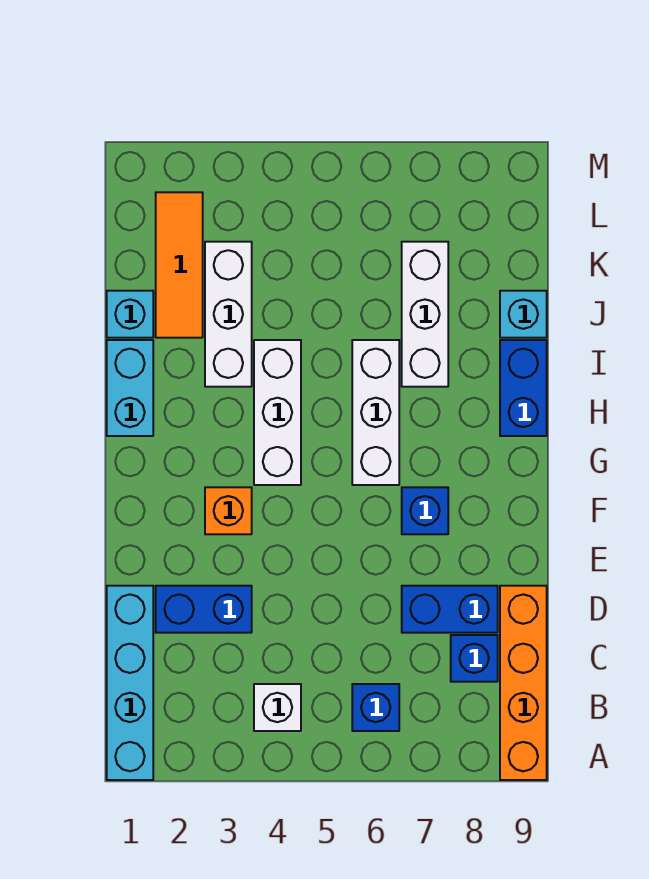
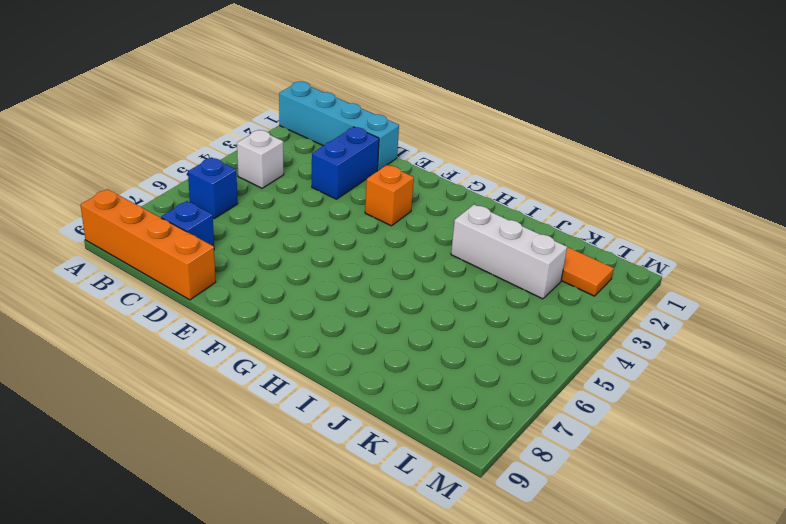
none -> blue 1x2 brick [402,586,498,633]
none -> blue 1x1 brick [402,487,448,534]
none -> white 1x3 brick [254,340,301,485]

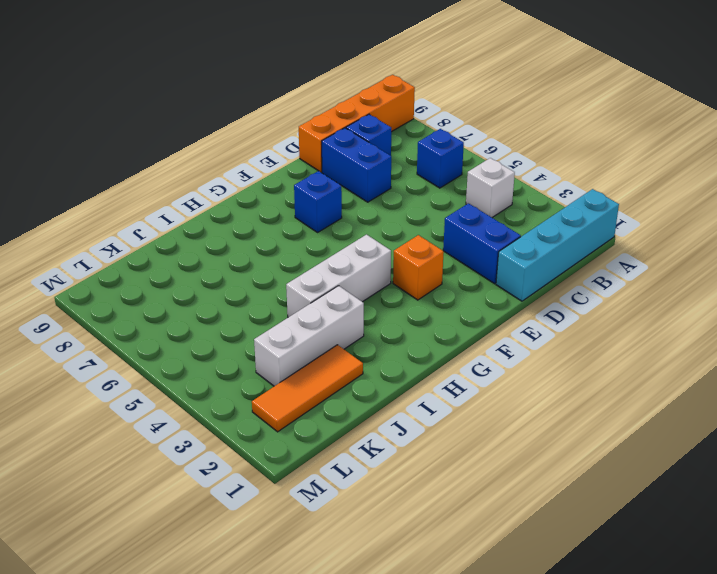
none -> white 1x3 brick [352,340,399,485]
none -> cyan 1x2 brick [107,340,153,436]
none -> blue 1x2 brick [500,340,547,436]

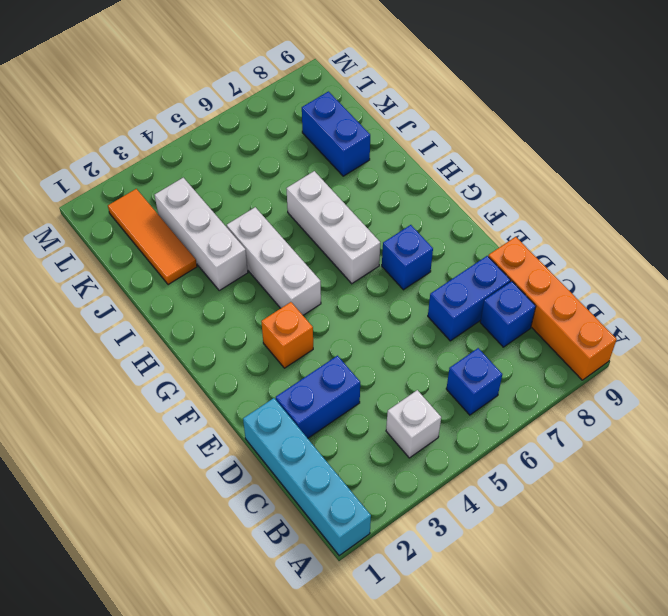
blue 1x2 brick [302,91,370,176] -> blue 1x2 brick moved to [500,340,547,436]
none -> cyan 1x2 brick [107,340,153,436]
none -> white 1x3 brick [402,242,448,387]
none -> cyan 1x1 brick [107,291,153,338]

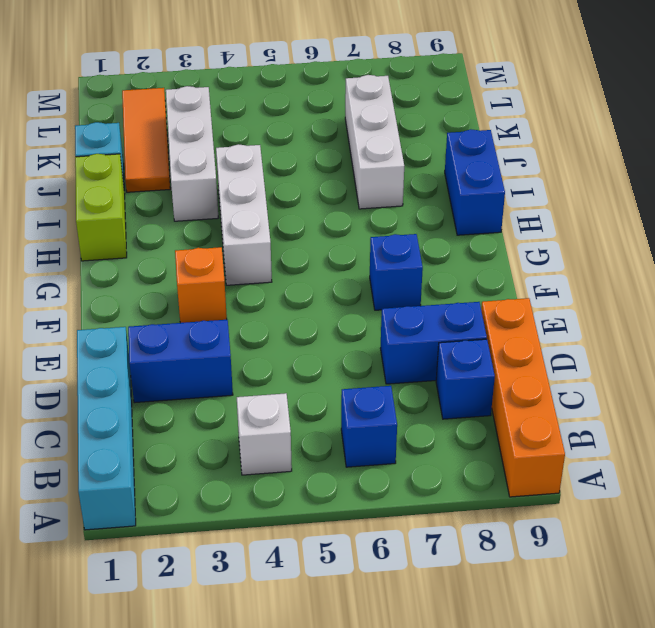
lime 1x2 brick [75,154,127,261] -> cyan 1x2 brick [107,340,153,436]
none -> white 1x3 brick [352,340,399,485]
none -> cyan 1x1 brick [500,291,547,338]

